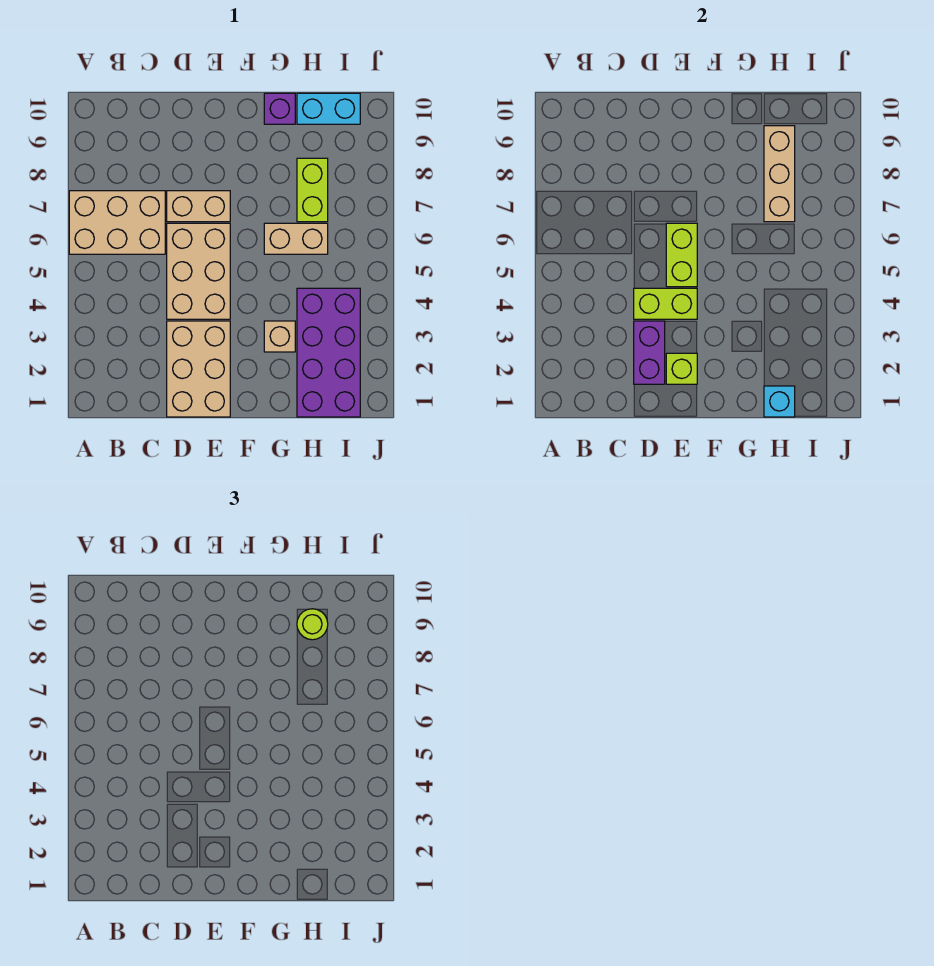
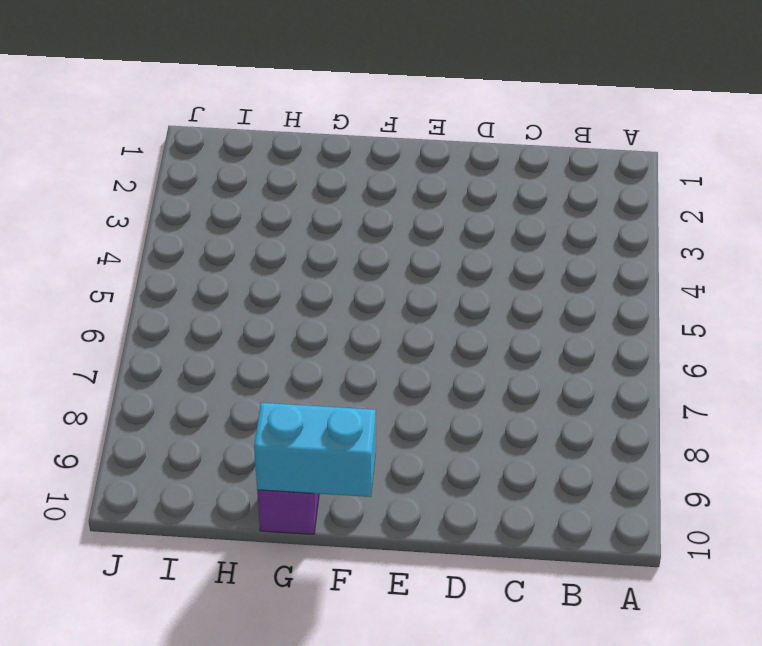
cyan 1x2 brick [254,403,376,497] -> cyan 1x2 brick moved to [297,93,360,124]
none -> tan 2x3 brick [69,191,165,254]
none -> tan 2x3 brick [167,321,230,417]
none -> tan 2x3 brick [167,223,230,319]

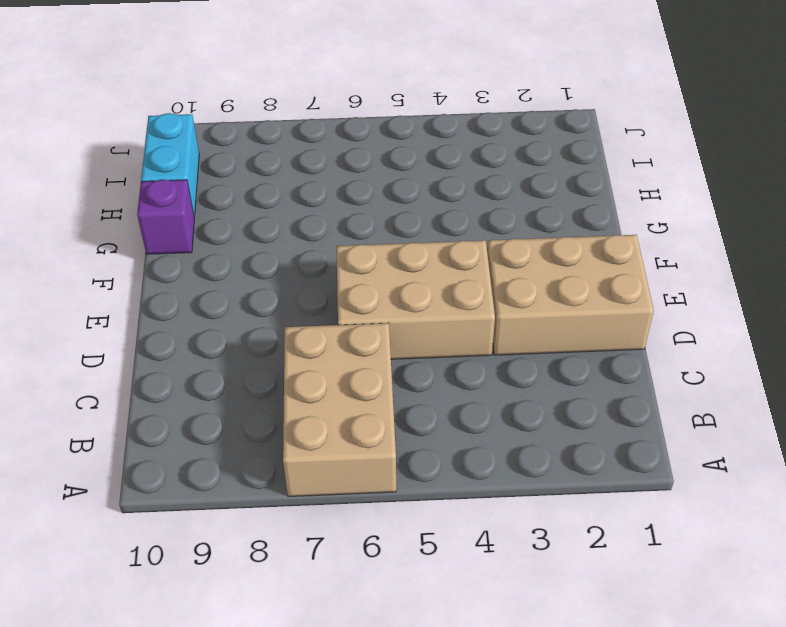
none -> tan 1x2 brick [167,191,230,222]
none -> tan 1x1 brick [264,321,295,352]
none -> tan 1x2 brick [264,223,328,254]

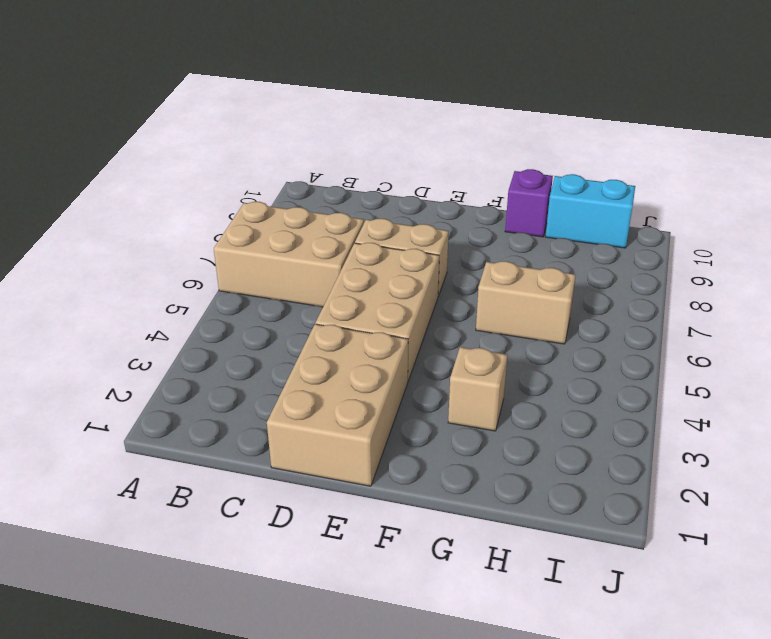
none -> purple 2x4 brick [297,288,360,417]
none -> lime 1x2 brick [297,158,328,222]
none -> purple 1x2 brick [634,321,665,384]

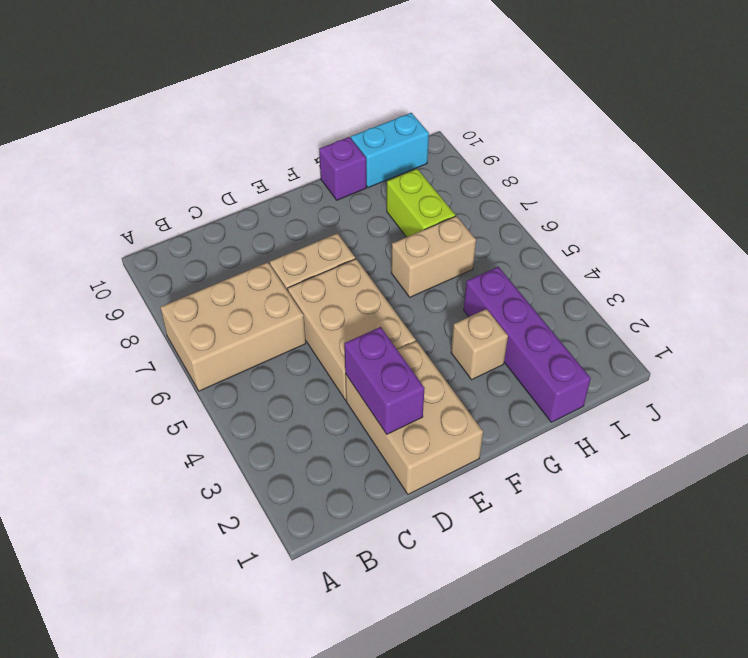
purple 1x4 brick [464,267,591,422] -> purple 2x4 brick [297,288,360,417]
none -> lime 1x2 brick [634,288,697,319]
none -> lime 1x1 brick [666,353,697,384]
none -> lime 1x2 brick [666,223,697,287]

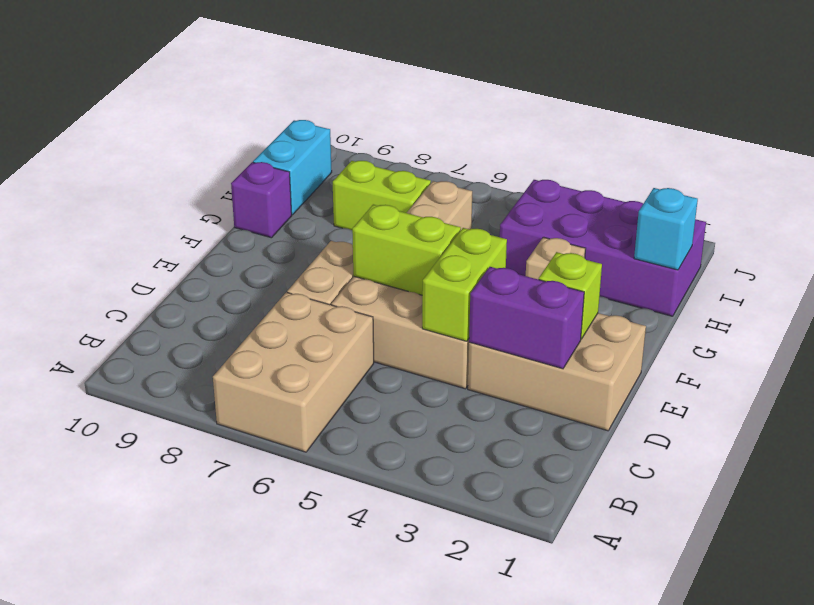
none -> tan 1x3 brick [764,126,795,222]
none -> lime 1x1 round brick [297,609,328,640]

